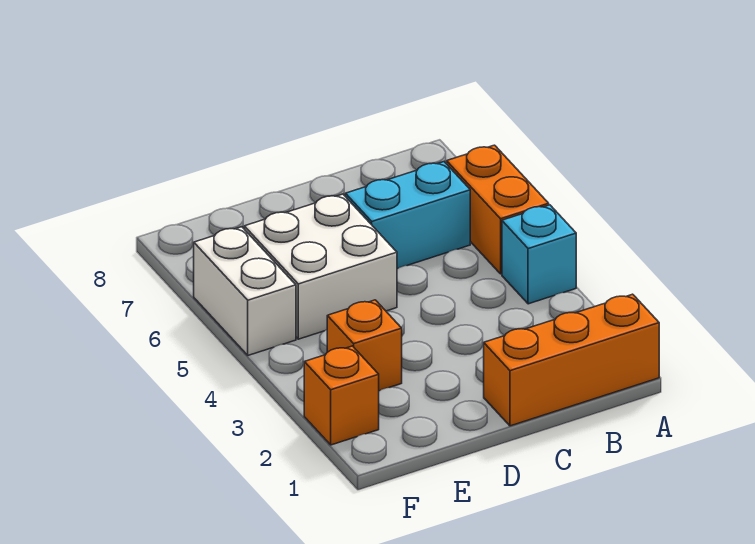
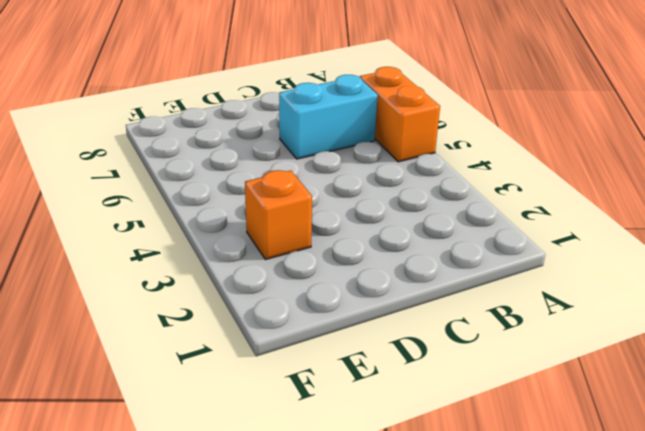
none -> orange 1x3 brick [484,294,659,426]
none -> cyan 1x1 brick [502,205,576,304]

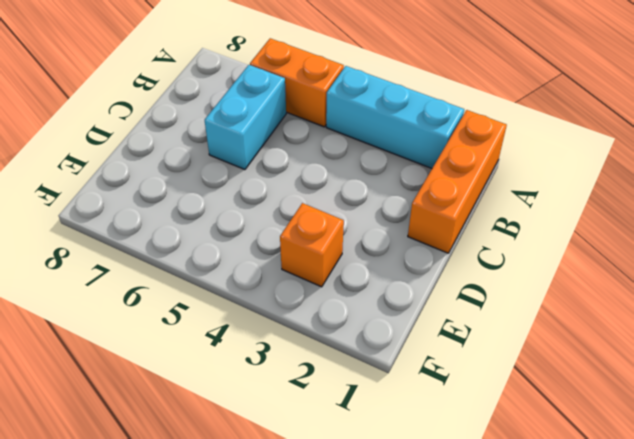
cyan 1x3 brick [326,66,464,168] -> cyan 1x1 brick [502,205,576,304]
none -> white 2x2 brick [244,194,397,339]
none -> orange 1x1 brick [304,346,379,445]

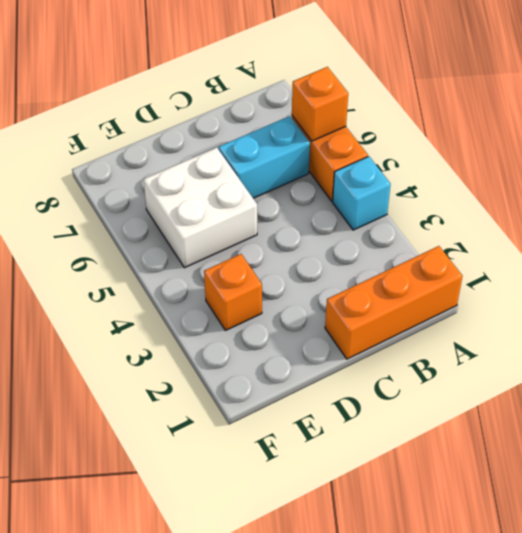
orange 1x1 brick [292,67,348,141] -> orange 1x1 brick moved to [304,346,379,445]
none -> white 1x2 brick [194,227,296,355]

